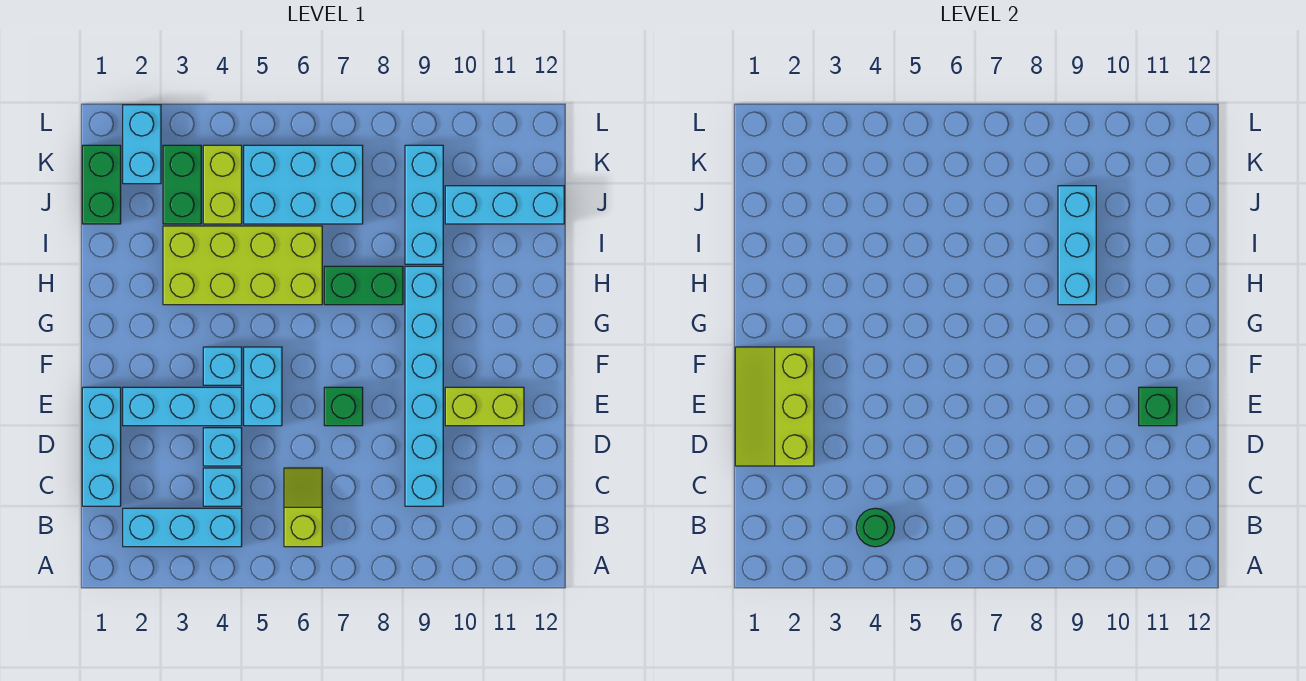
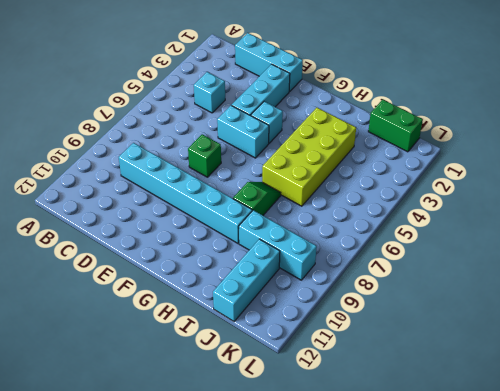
green 1x2 slope [233,182,281,215] -> green 1x2 brick [324,266,403,305]
none -> cyan 1x3 brick [123,508,242,547]
none -> lime 1x2 slope [284,468,322,547]
none -> cyan 1x1 brick [203,428,242,466]

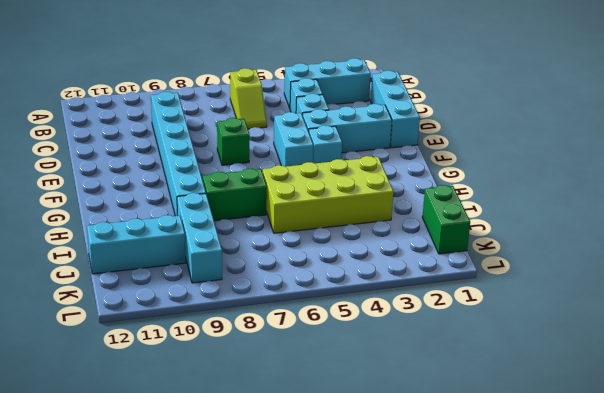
none -> lime 1x2 brick [445,387,524,426]
none -> green 1x2 brick [163,145,201,224]
none -> lime 1x2 brick [203,145,242,224]

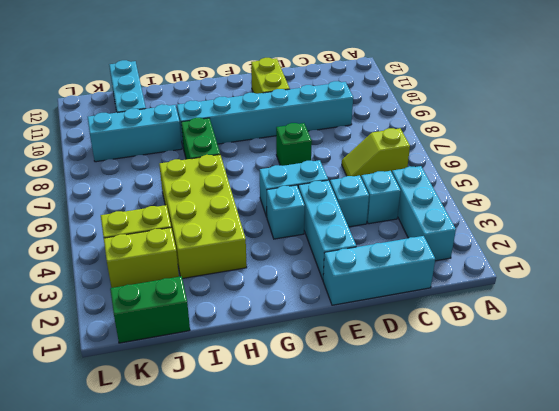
lime 1x2 brick [104,228,179,288] -> green 1x2 brick [163,145,201,224]
none -> cyan 2x3 brick [244,145,363,224]
none -> cyan 1x2 brick [123,105,161,184]
none -> green 1x1 round brick [856,508,895,547]

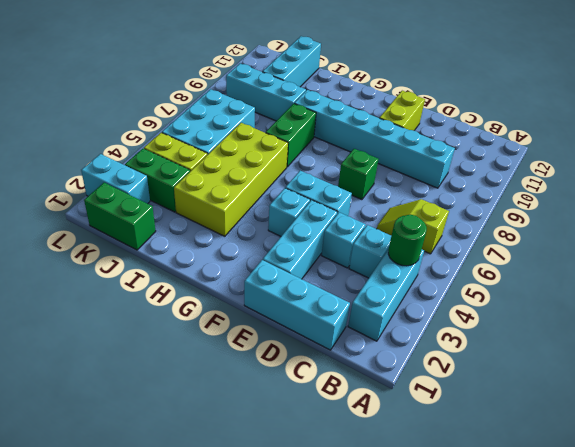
none -> lime 2x3 slope [735,347,814,466]
none -> green 1x1 brick [1139,387,1177,426]
none -> cyan 1x3 brick [1058,186,1096,305]

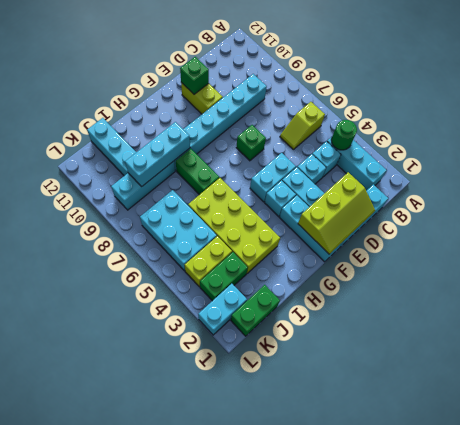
cyan 1x3 brick [279,196,343,262] -> none

